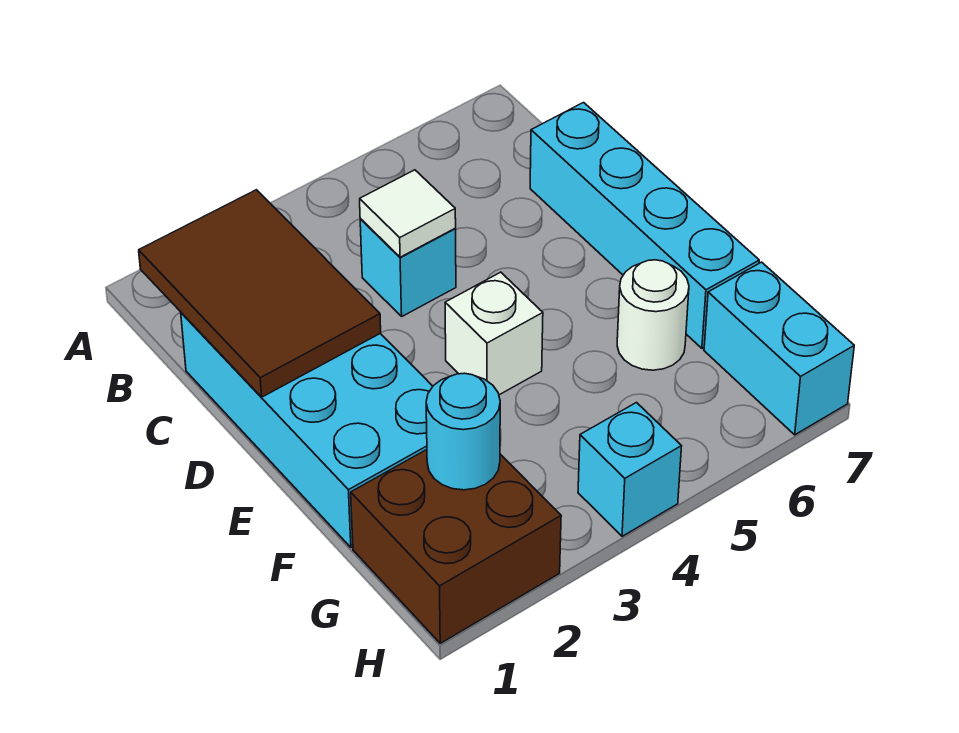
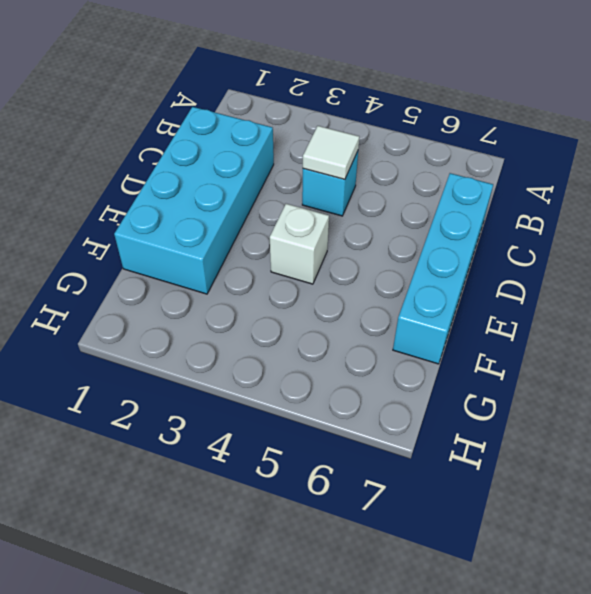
none -> white 1x1 round brick [617,260,689,370]
none -> brown 2x2 brick [351,450,561,643]

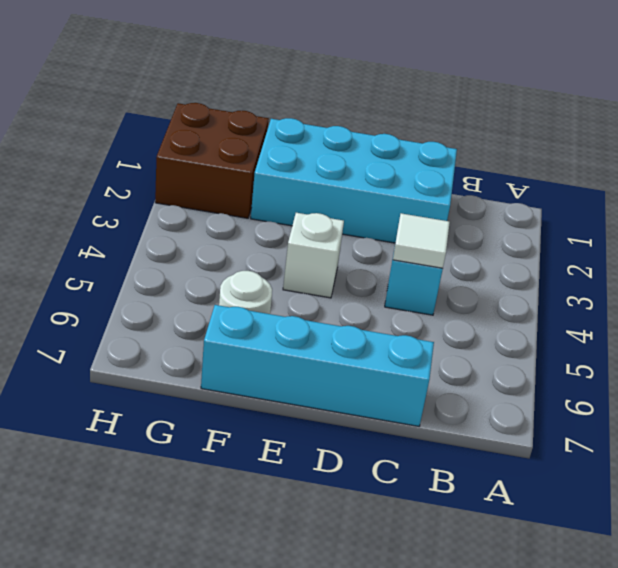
none -> cyan 1x2 brick [704,262,854,435]
none -> cyan 1x1 brick [578,403,682,536]

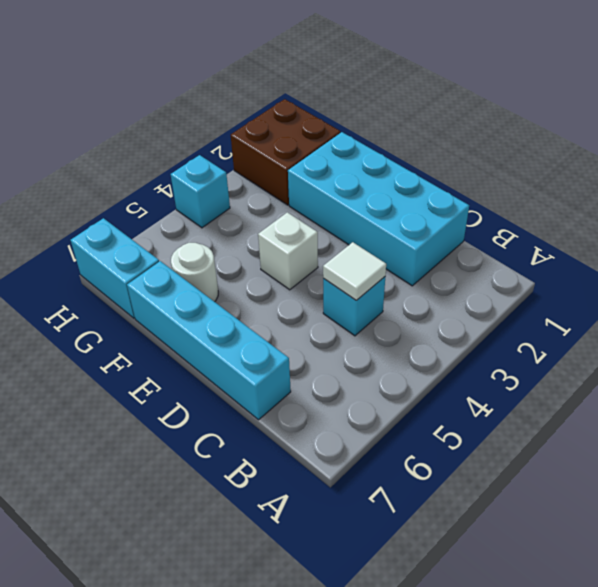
none -> brown 2x3 tile [139,190,381,397]
none -> cyan 1x1 round brick [426,373,500,490]

